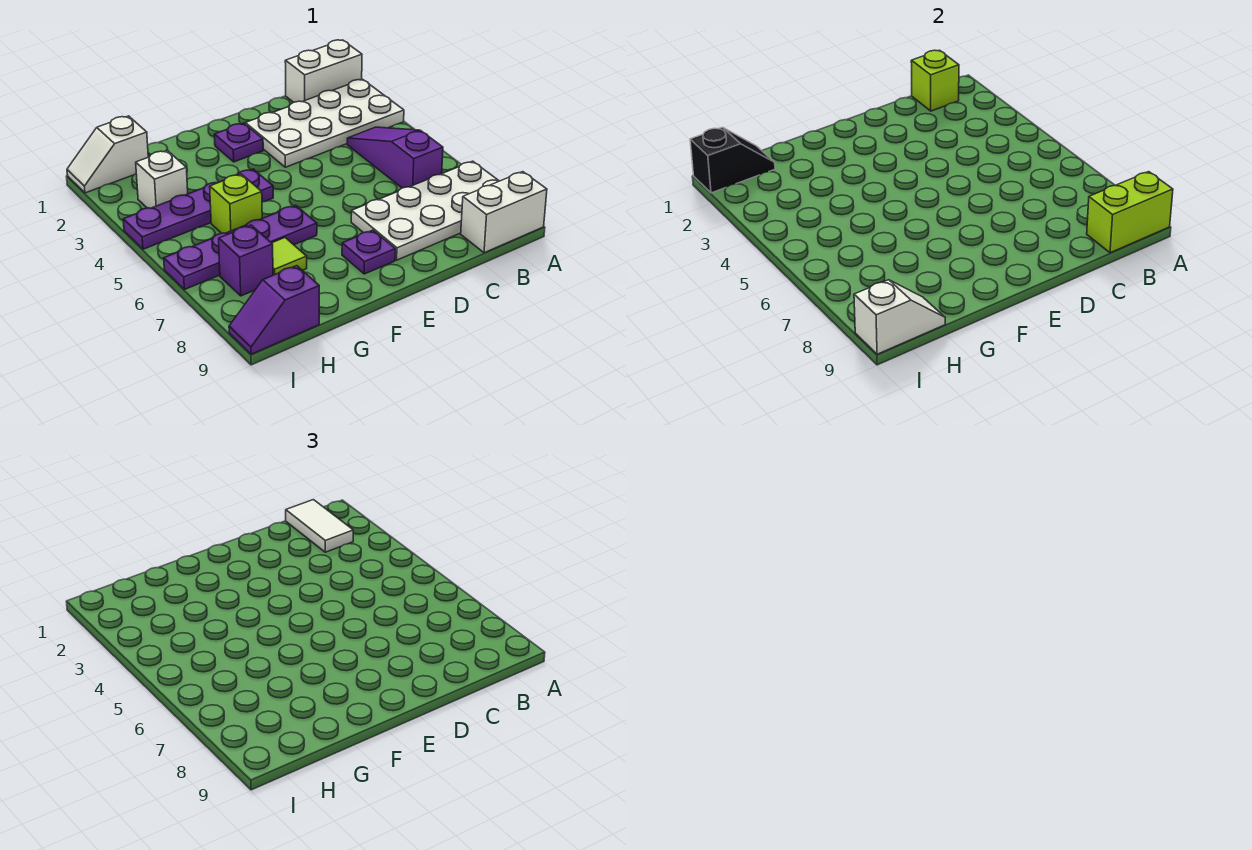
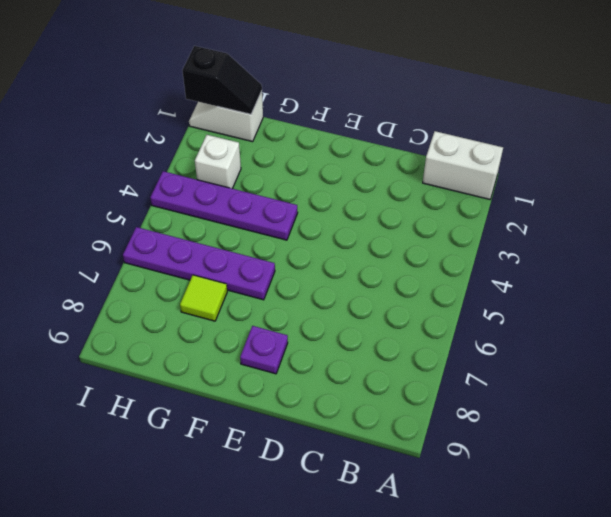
none -> white 2x4 plate [245,79,404,167]
none -> white 2x4 plate [351,161,499,260]
none -> white 1x2 brick [461,172,547,253]

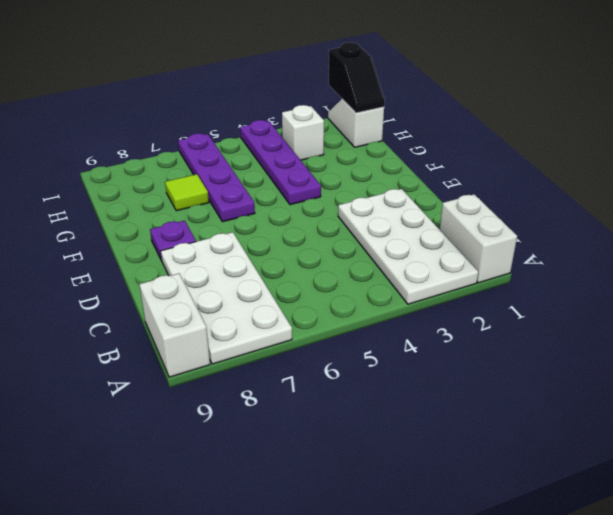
none -> purple 1x3 slope [347,127,443,188]
none -> purple 1x1 plate [214,123,263,162]
none -> lime 1x1 brick [210,174,262,233]

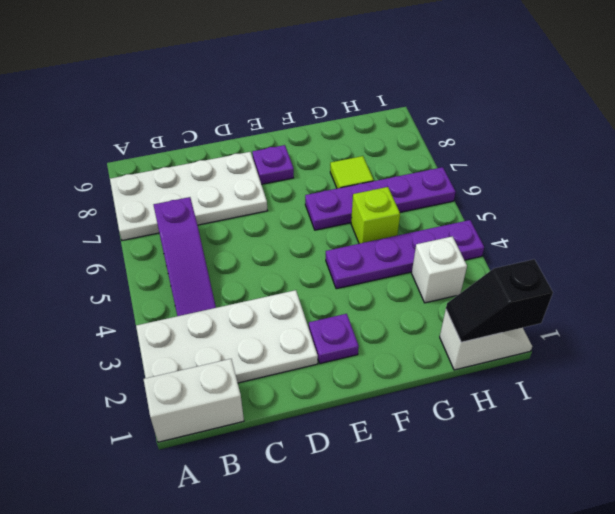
none -> white 1x2 brick [461,172,547,253]
none -> purple 1x1 brick [219,225,273,296]
none -> purple 1x2 slope [229,266,319,354]

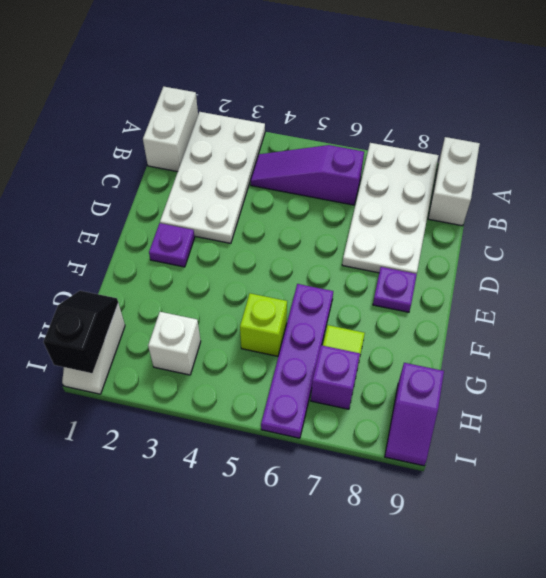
none -> purple 1x4 plate [123,169,273,249]
none -> lime 1x2 brick [1087,172,1173,253]
none -> lime 1x1 brick [911,50,959,111]

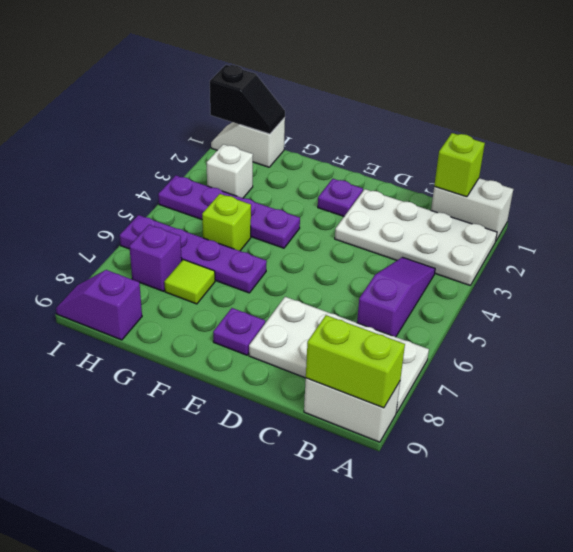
none -> white 1x2 slope [854,280,945,354]
none -> white 1x2 tile [286,500,353,552]

